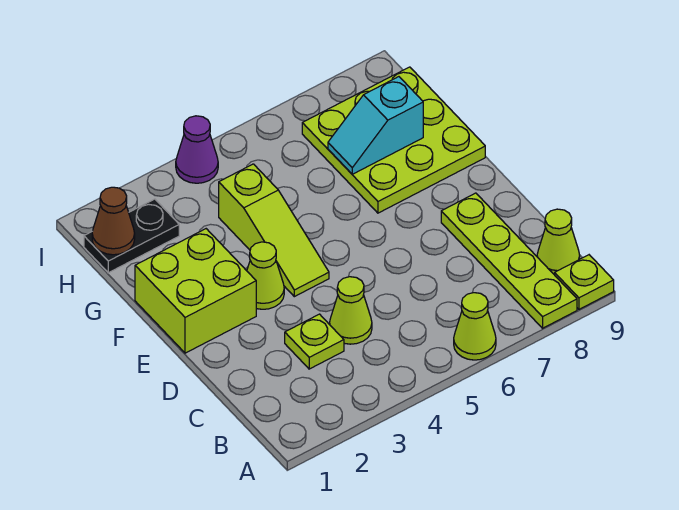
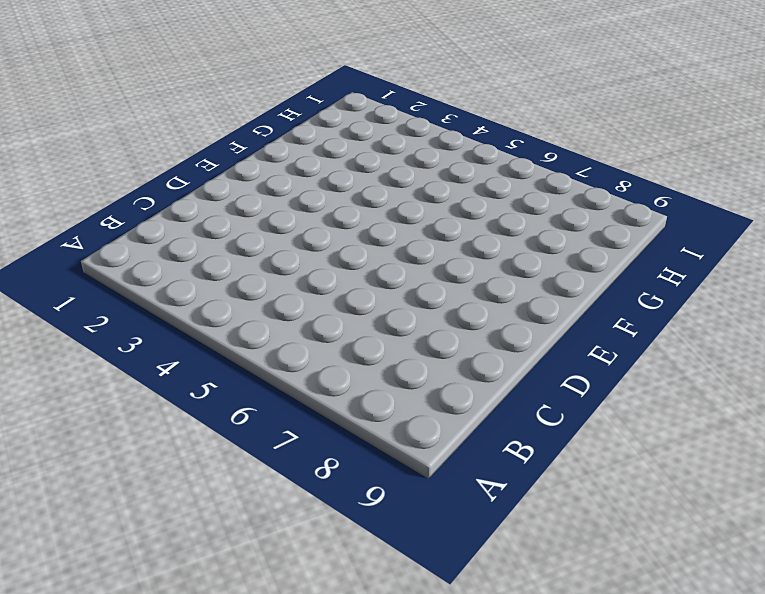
none -> lime 1x1 cone [454,293,496,360]
none -> lime 1x4 plate [441,193,577,328]
none -> lime 1x1 plate [555,255,614,309]

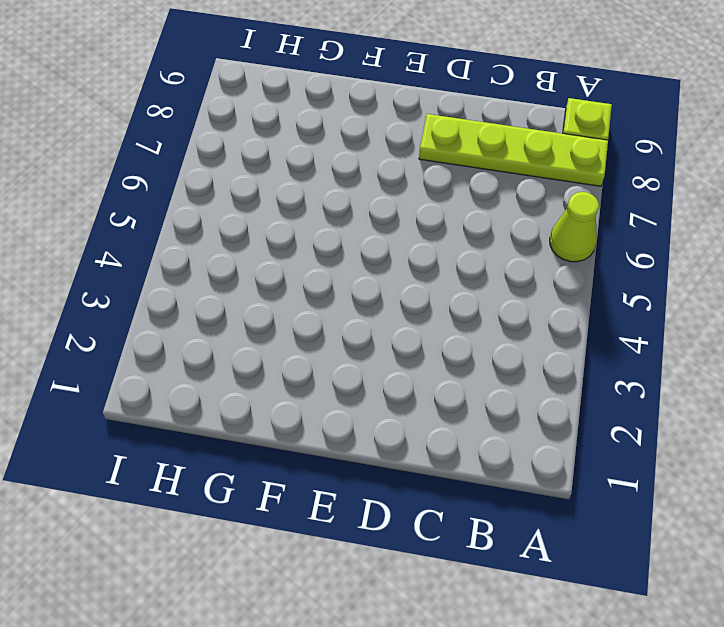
none -> lime 1x1 cone [537,209,580,275]
none -> lime 1x1 plate [285,314,344,369]
none -> lime 1x1 cone [330,277,372,344]

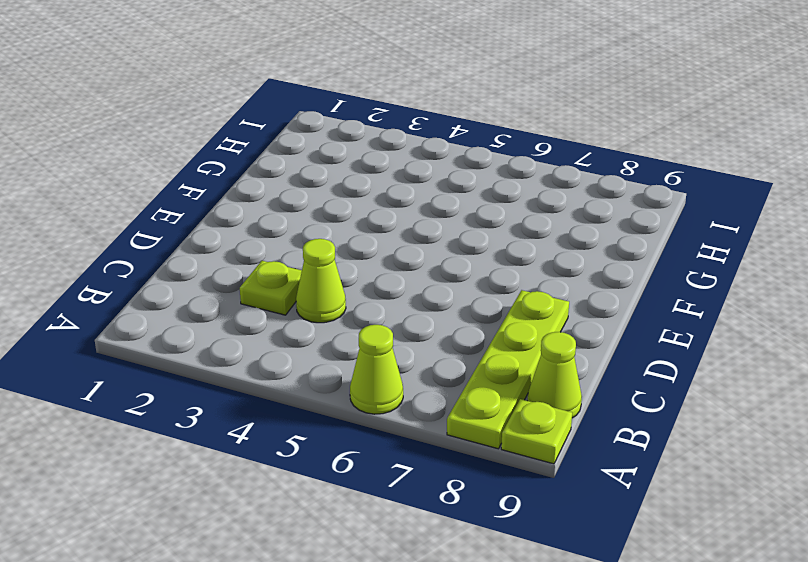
none -> lime 2x2 brick [135,229,256,353]
none -> lime 1x1 cone [247,242,284,309]
none -> lime 1x3 slope [219,164,329,297]

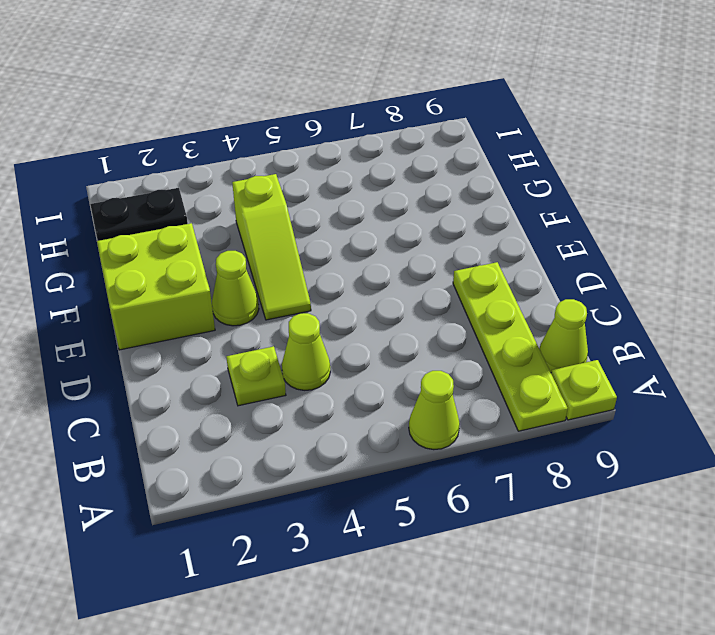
none -> lime 3x3 plate [302,67,485,213]
none -> purple 1x1 cone [176,116,218,183]
none -> cyan 1x2 slope [328,77,423,174]

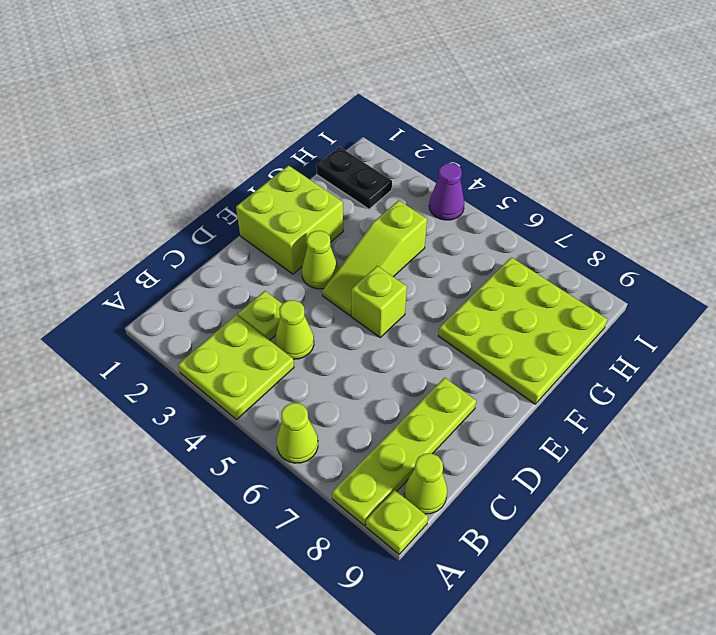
lime 2x2 plate [178,315,294,419] -> none
lime 1x1 brick [351,266,407,337] -> none
none -> cyan 1x2 slope [328,77,423,174]
none -> brown 1x1 cone [92,187,135,255]

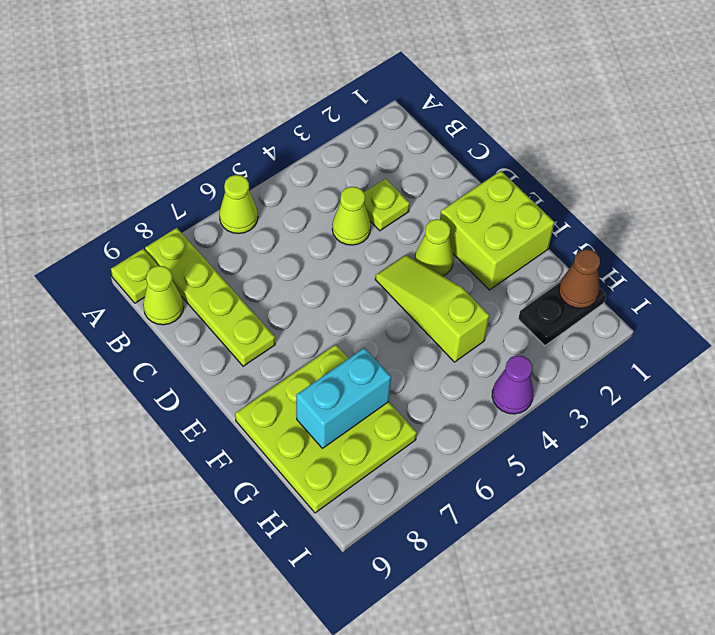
cyan 1x2 brick [296,348,391,448] -> cyan 1x2 slope [328,77,423,174]

